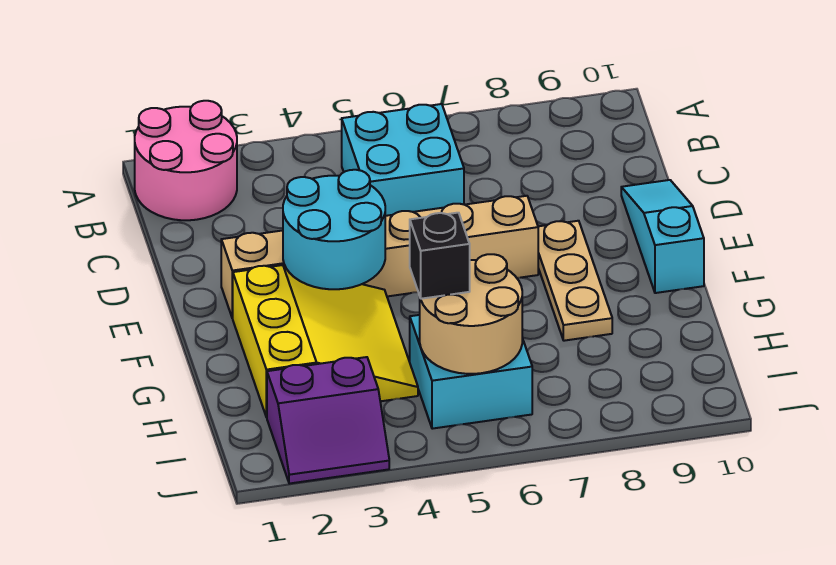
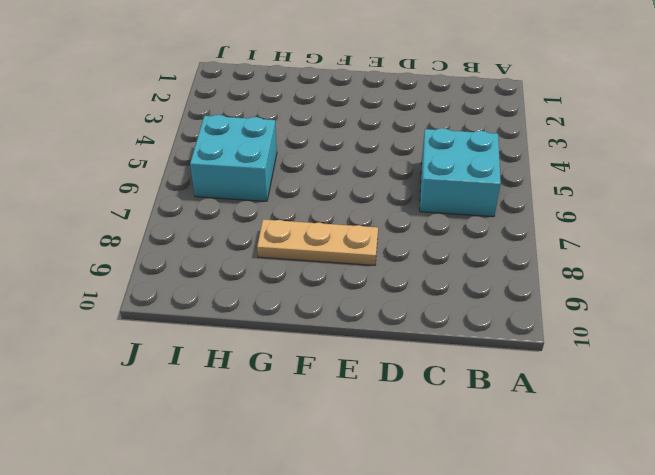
none -> pink 2x2 round brick [135,101,237,220]
none -> cyan 1x3 slope [621,180,704,293]

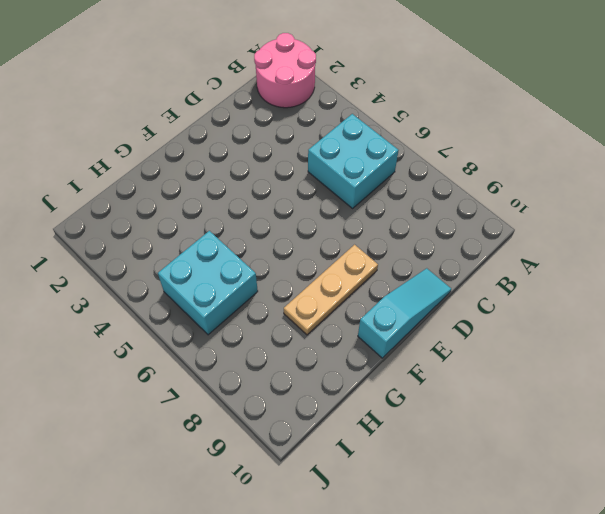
none -> tan 1x6 brick [221,196,538,318]
none -> yellow 3x3 slope [233,265,418,417]

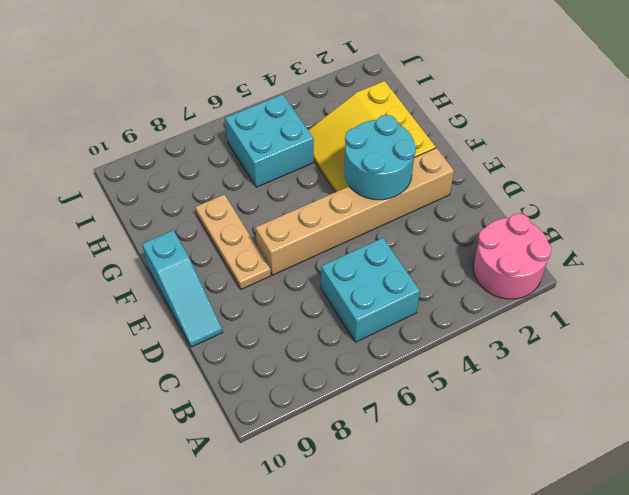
none -> purple 2x2 slope [267,357,389,484]
none -> tan 2x2 round brick [420,254,522,374]

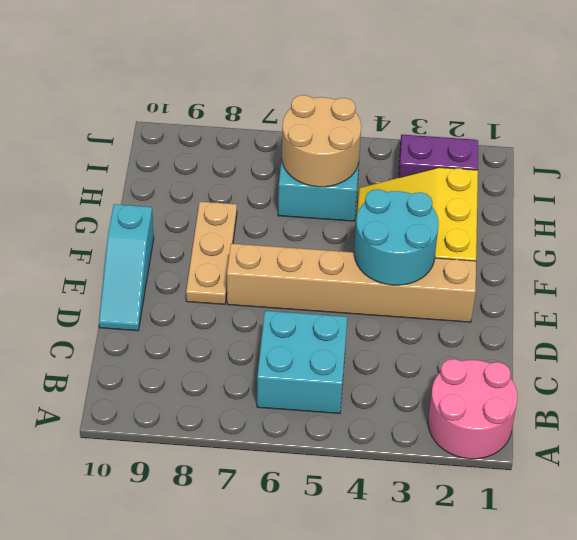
none -> black 1x1 brick [410,213,470,299]

